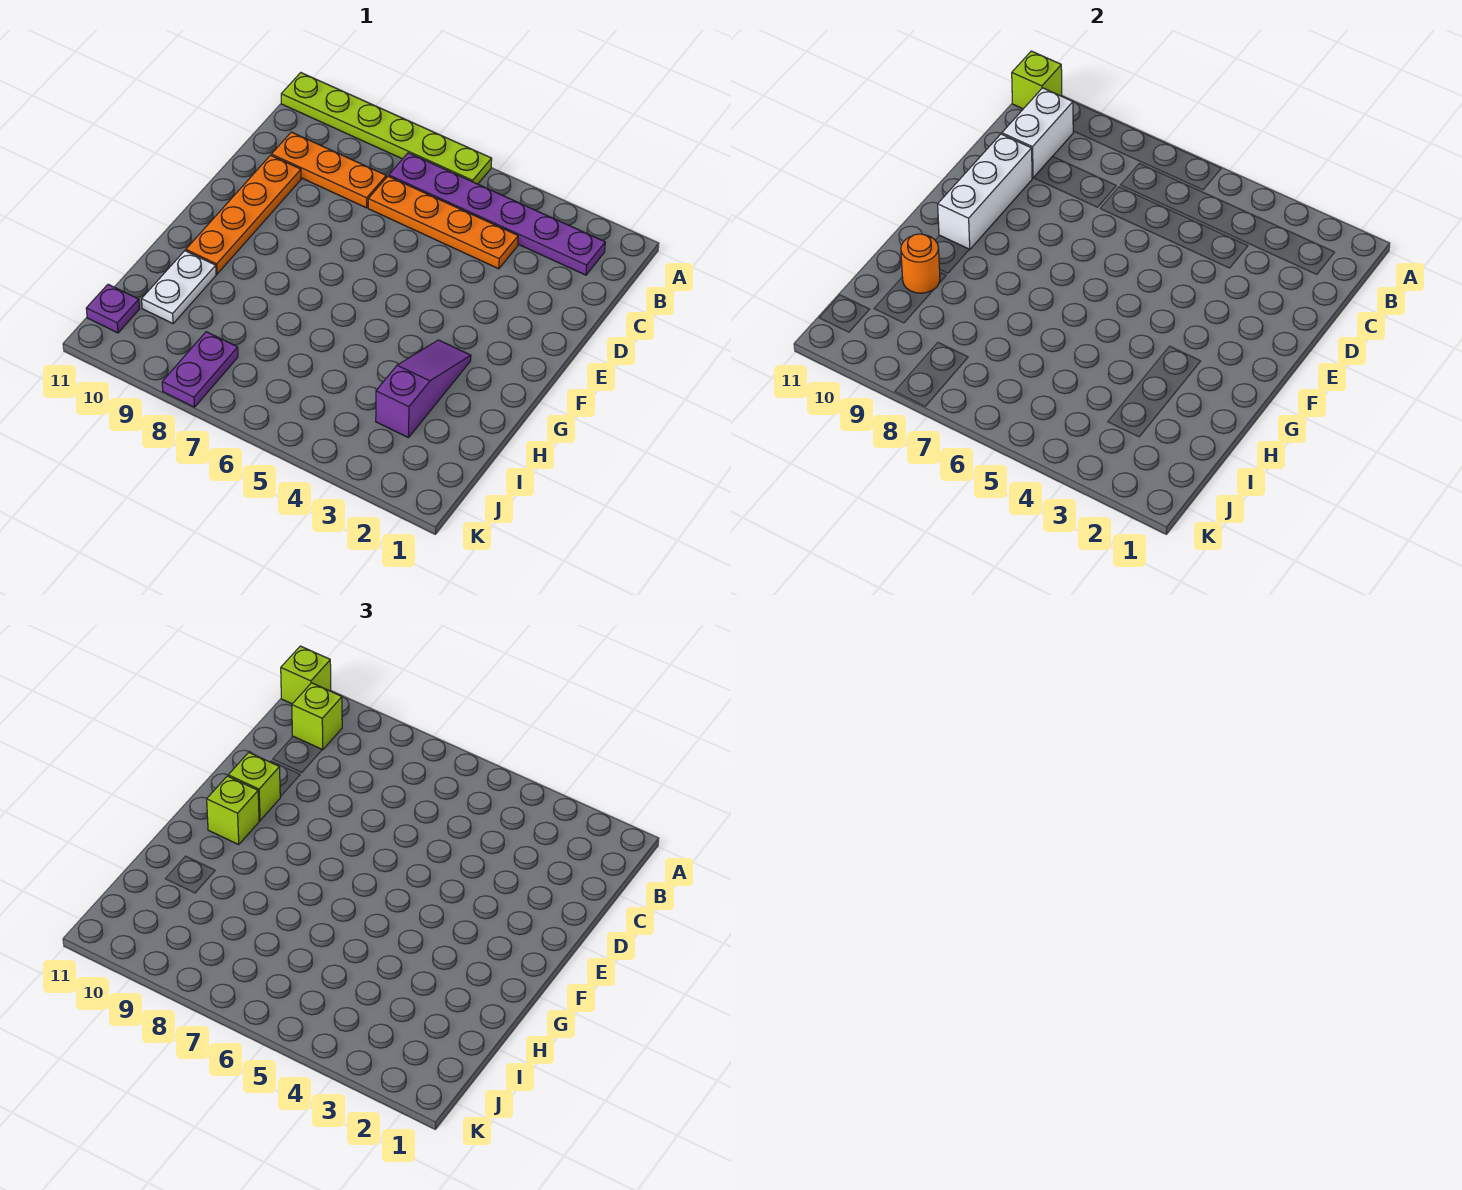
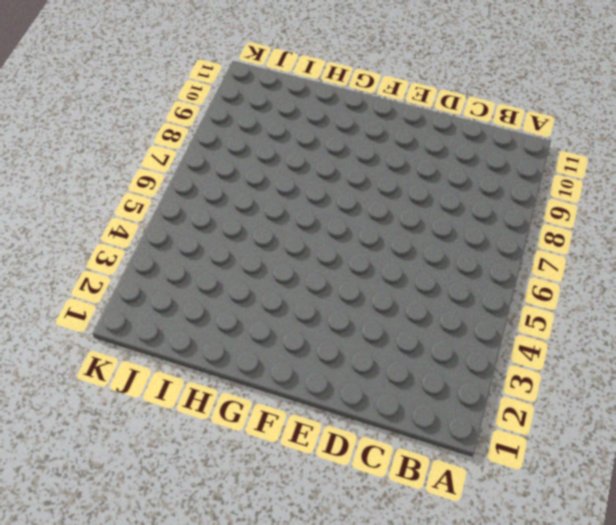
none -> lime 1x6 plate [281,73,492,184]
none -> purple 1x6 plate [389,153,605,275]
none -> orange 1x4 plate [368,176,518,269]

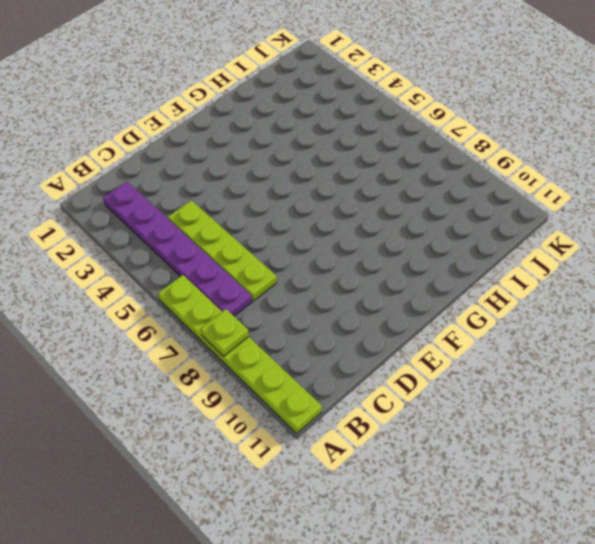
lime 1x1 plate [201,309,249,356] -> none
lime 1x4 plate [168,200,277,301] -> orange 1x4 plate [368,176,518,269]
none -> orange 1x3 plate [271,132,386,208]
none -> orange 1x4 plate [186,155,301,274]
none -> purple 1x3 slope [376,340,471,438]

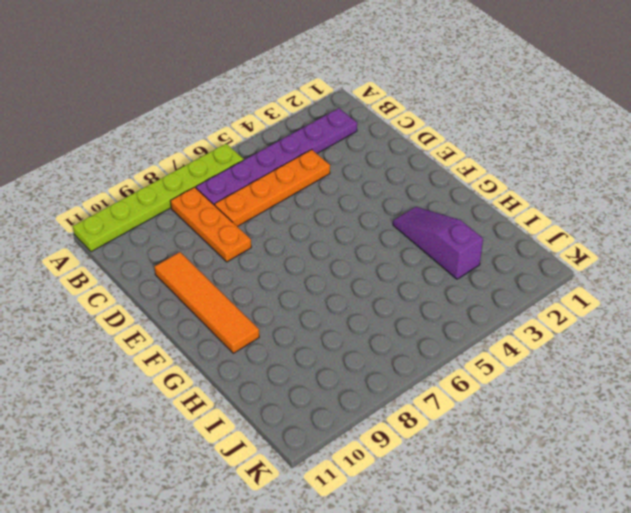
orange 1x3 plate [170,187,251,262] -> orange 1x3 plate turned to [271,132,386,208]
orange 1x4 tile [155,252,259,353] -> orange 1x4 plate [186,155,301,274]
none -> white 1x2 plate [142,251,216,323]
none -> purple 1x2 plate [162,332,238,407]
none -> purple 1x1 plate [86,284,139,333]

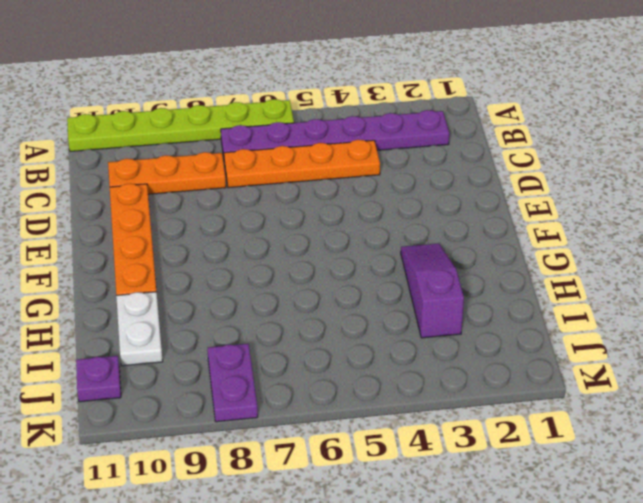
none -> lime 1x1 brick [1012,51,1062,109]
none -> white 1x2 brick [1002,88,1073,178]
none -> white 1x3 brick [938,134,1032,250]

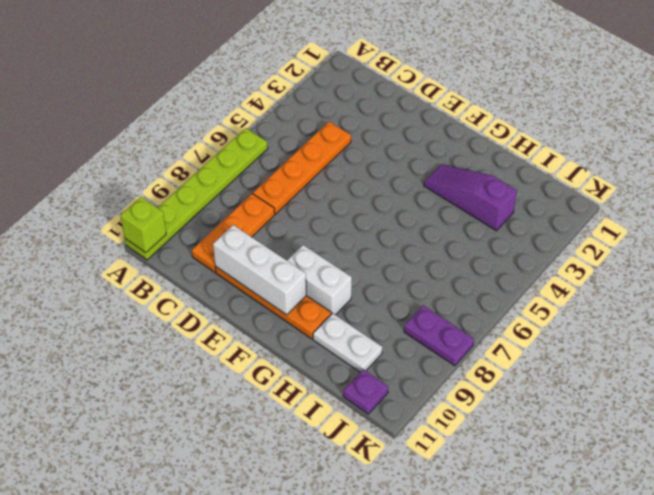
white 1x2 brick [287,245,352,315] -> white 1x2 brick moved to [1002,88,1073,178]
none -> purple 1x6 plate [389,153,605,275]
none -> orange 1x1 round brick [901,234,940,293]
none -> lime 1x1 brick [281,646,331,704]

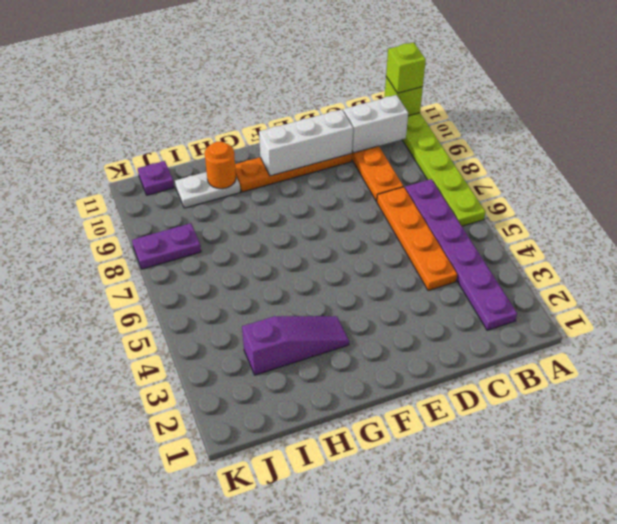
none -> lime 1x1 brick [292,683,342,750]
none -> lime 1x1 brick [228,753,280,820]
none -> lime 1x1 brick [207,776,259,844]

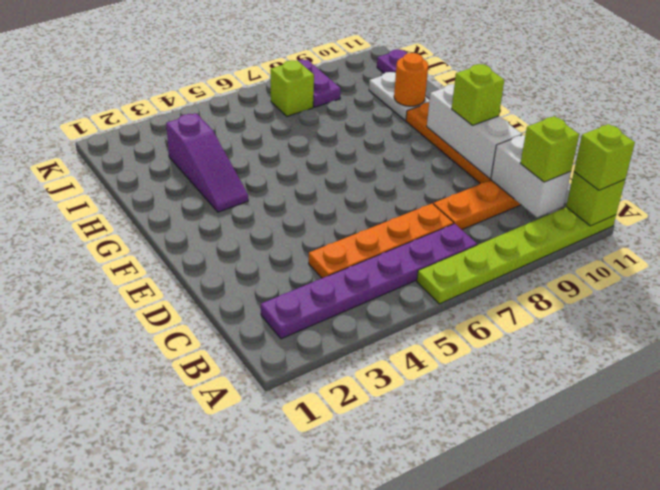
lime 1x1 brick [271,60,314,116] -> lime 1x1 brick moved to [207,776,259,844]

